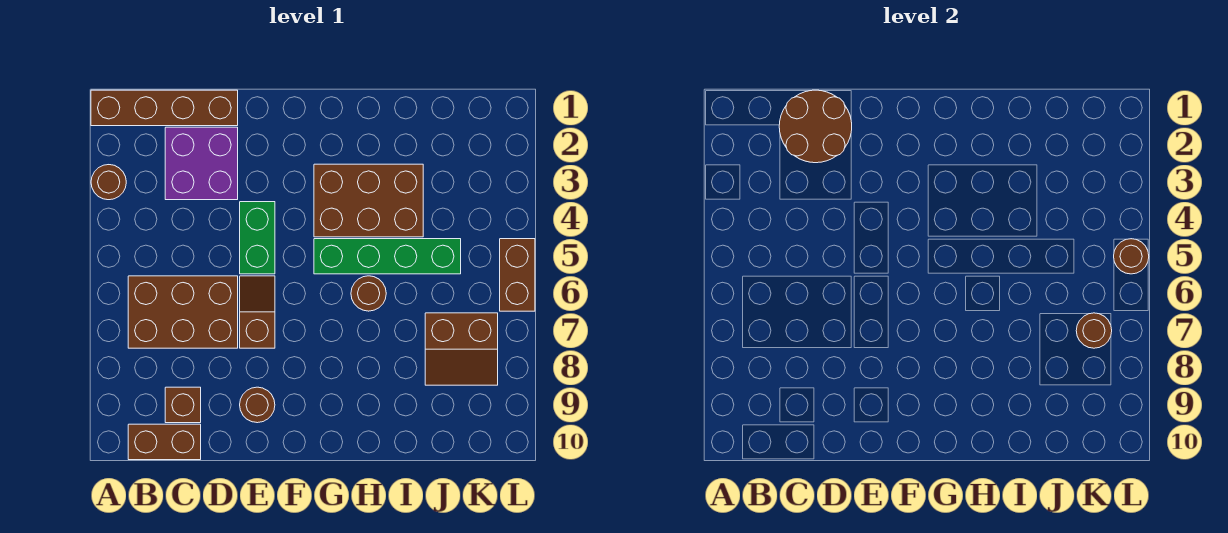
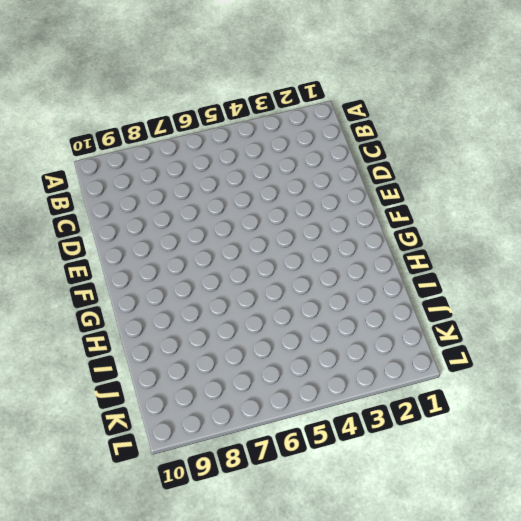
none -> brown 1x4 brick [91,90,238,126]
none -> brown 1x1 round brick [91,165,126,200]
none -> brown 2x3 brick [128,276,238,348]

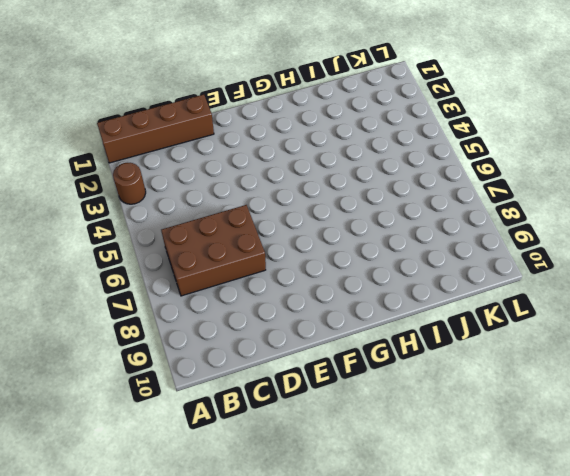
none -> brown 1x2 brick [128,424,201,460]
none -> purple 2x2 brick [165,127,238,200]
none -> brown 1x1 brick [165,387,201,423]

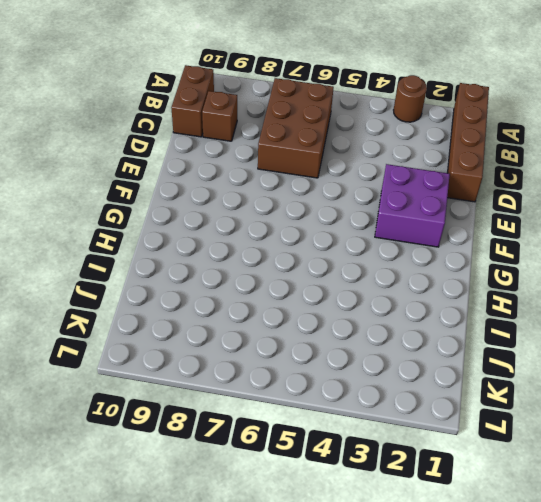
purple 2x2 brick [375,164,450,247] -> purple 2x2 brick moved to [165,127,238,200]
none -> green 1x2 brick [240,202,275,274]
none -> brown 1x2 slope [240,276,275,348]
none -> brown 1x1 round brick [240,387,275,423]

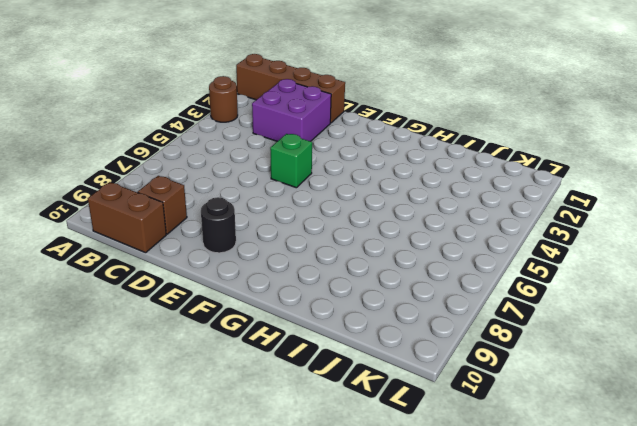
green 1x1 brick [270,134,312,188] -> green 1x2 brick [240,202,275,274]
black 1x1 round brick [201,197,236,253] -> brown 1x1 round brick [240,387,275,423]
none -> brown 2x3 brick [128,276,238,348]
none -> brown 1x2 slope [240,276,275,348]
none -> brown 2x3 brick [314,164,423,237]

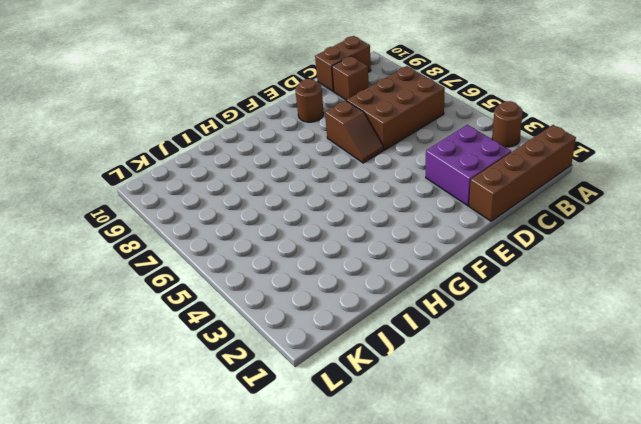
none -> green 1x2 brick [240,202,275,274]
none -> brown 2x3 brick [314,164,423,237]
none -> green 1x4 brick [314,239,461,274]

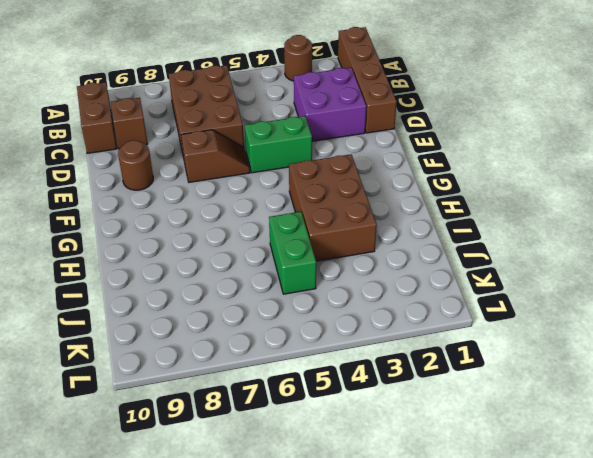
green 1x2 brick [269,212,316,294] -> green 1x4 brick [314,239,461,274]
none -> brown 1x1 round brick [351,276,386,311]
none -> brown 2x2 slope [425,313,498,385]
none -> brown 1x2 brick [500,239,535,311]

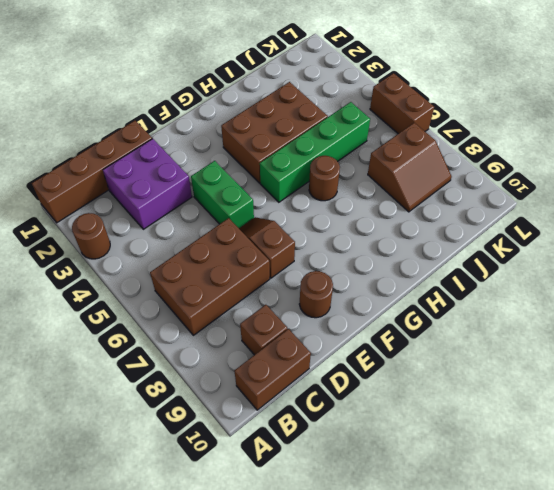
none -> brown 2x2 round brick [779,90,852,163]
none -> brown 1x1 round brick [1076,313,1112,348]
none -> brown 1x1 round brick [1114,239,1149,274]

